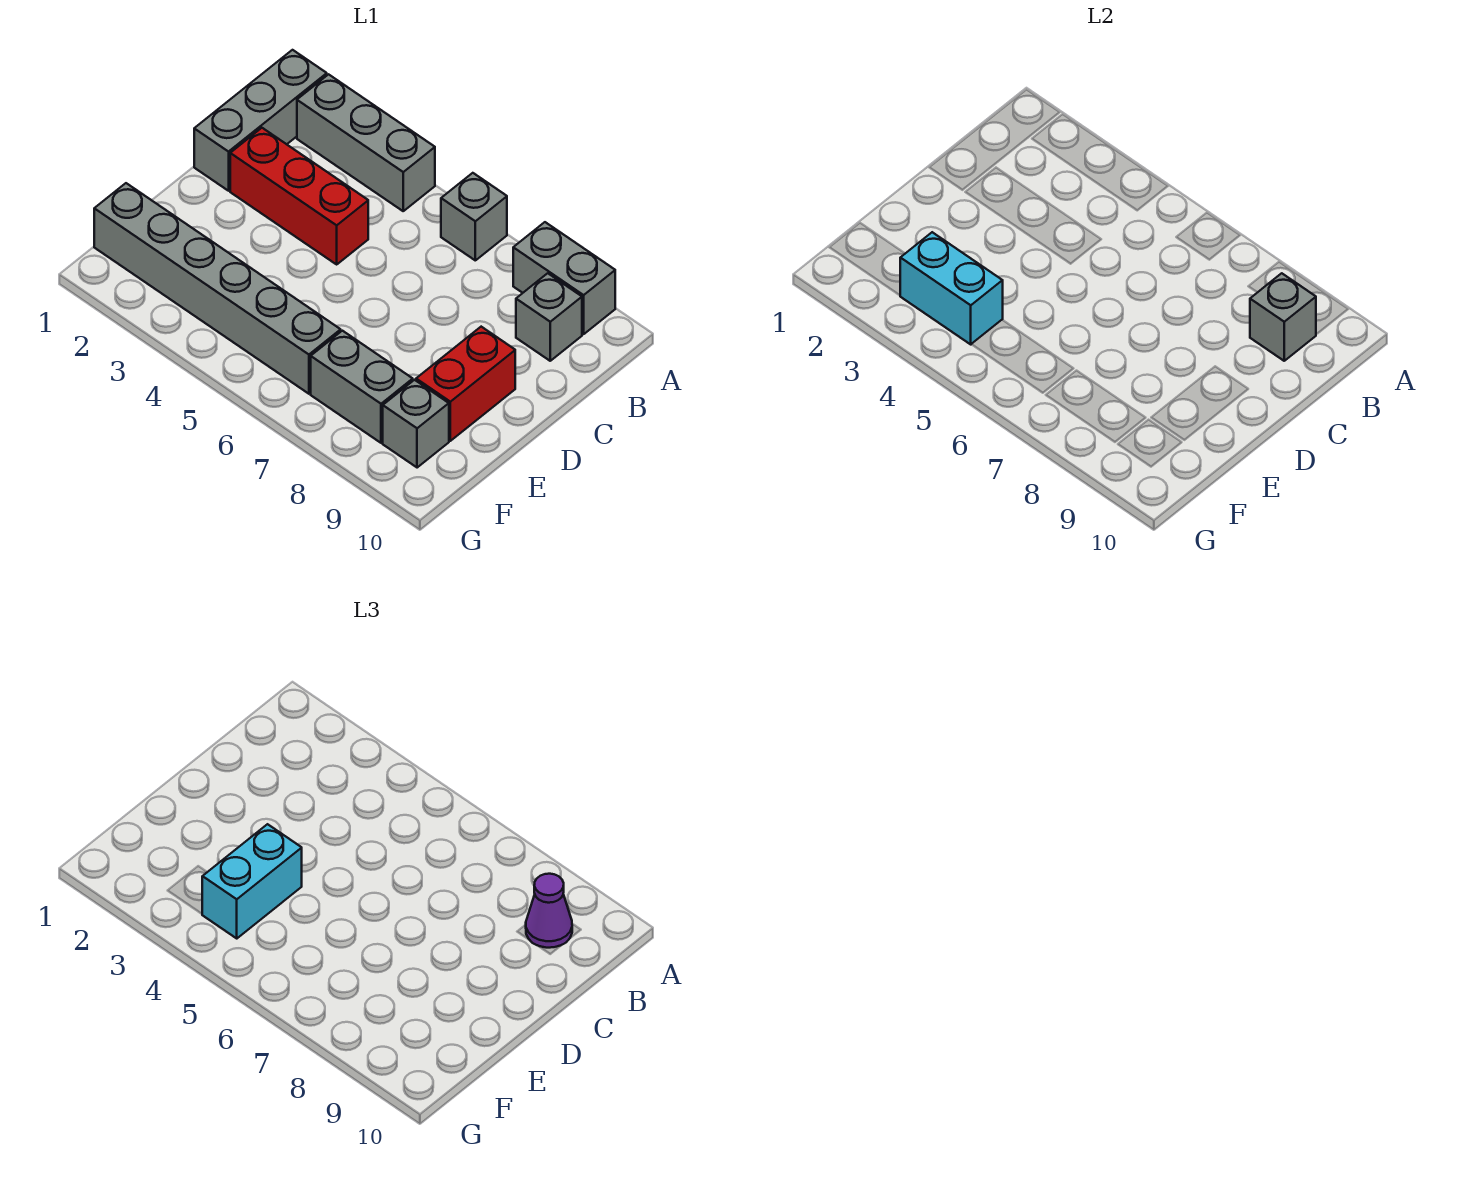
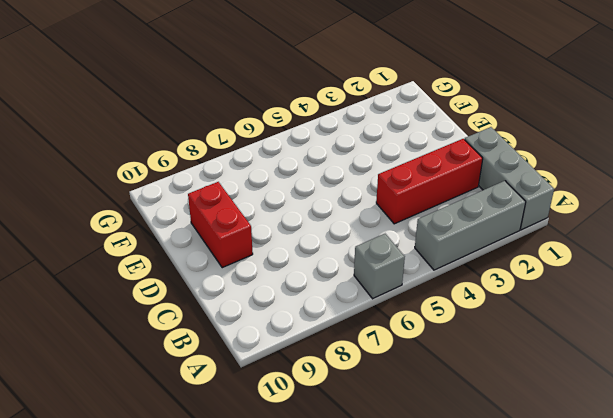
none -> grey 1x2 brick [513,222,615,334]
none -> grey 1x1 brick [516,273,582,361]
none -> grey 1x6 brick [94,183,341,394]

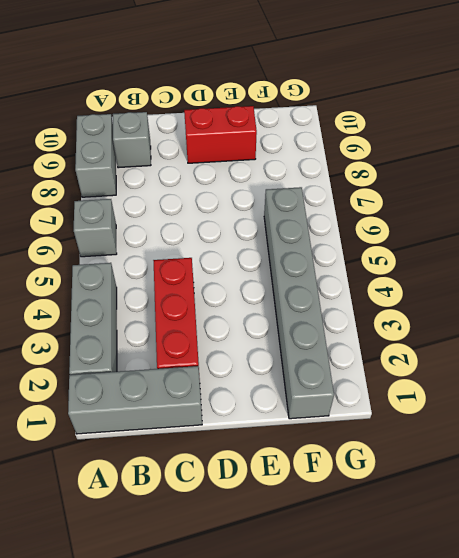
none -> grey 1x2 brick [311,331,413,443]
none -> grey 1x1 brick [383,380,449,468]
none -> grey 1x1 brick [1250,273,1316,361]

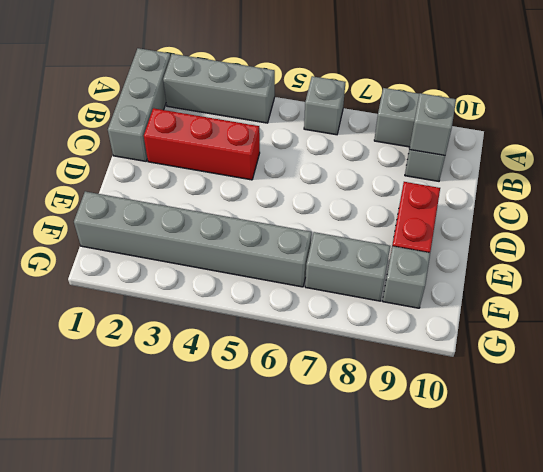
none -> cyan 1x2 brick [900,232,1003,344]
none -> purple 1x1 cone [526,874,572,948]
none -> cyan 1x2 brick [202,824,302,938]

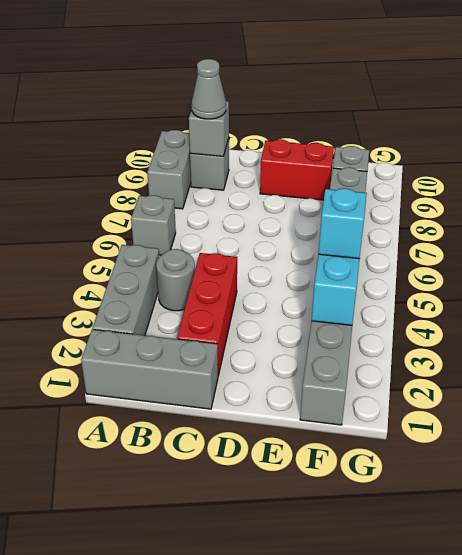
grey 1x1 round brick [156,249,195,311] -> none
grey 1x1 cone [192,59,226,119] -> purple 1x1 cone [526,874,572,948]
cyan 1x1 brick [319,188,367,259] -> cyan 1x2 brick [202,824,302,938]

